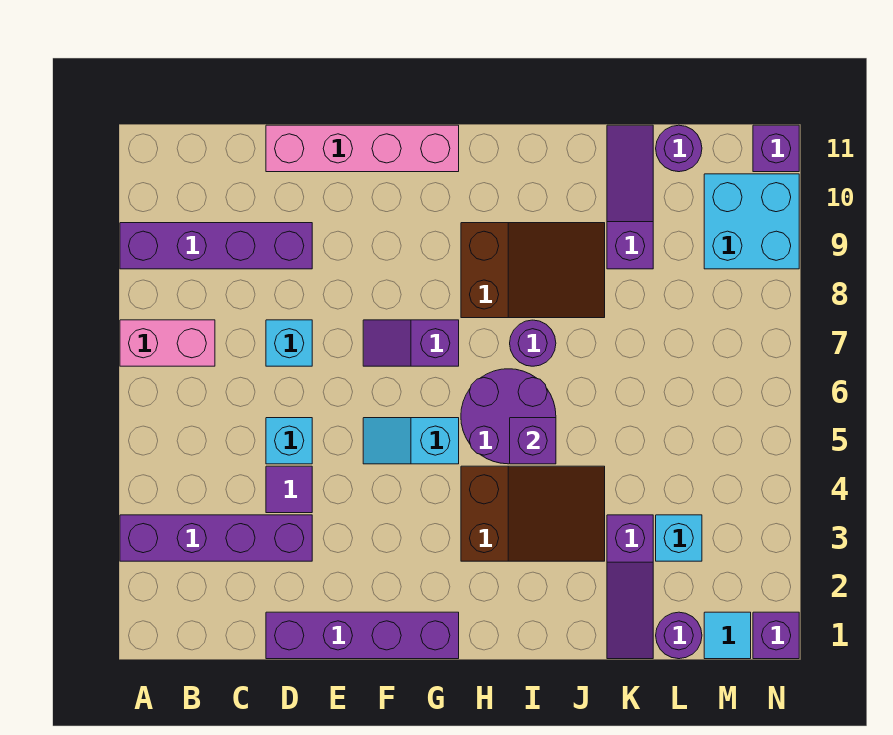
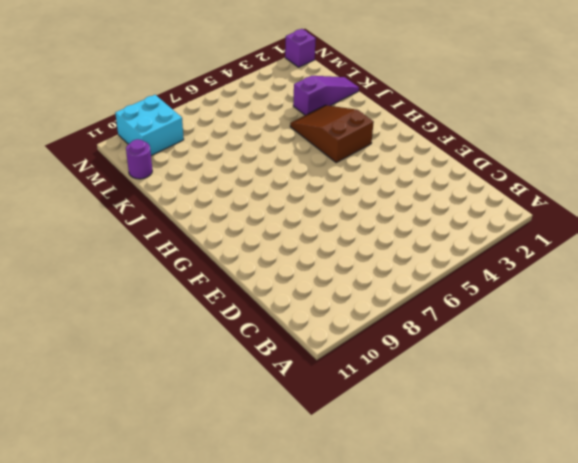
none -> purple 1x4 brick [120,515,312,561]
none -> pink 1x2 brick [120,320,215,366]
none -> purple 1x4 brick [120,223,312,269]

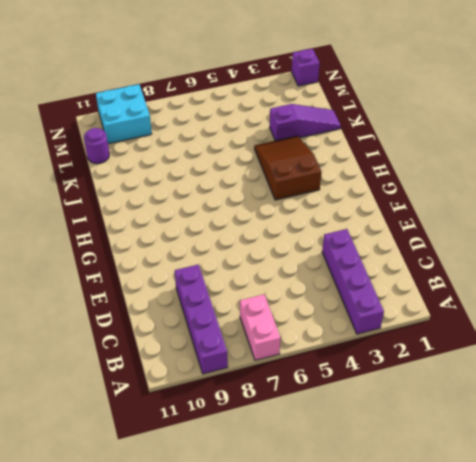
none -> purple 1x4 brick [266,612,459,659]
none -> purple 1x1 tile [266,466,312,513]
none -> cyan 1x1 brick [266,418,312,464]

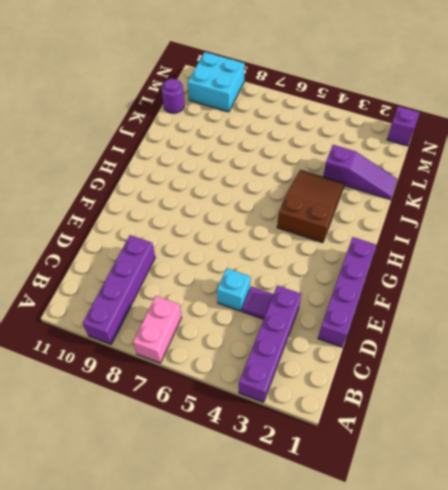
none -> cyan 1x1 brick [266,320,312,366]
none -> pink 1x4 brick [266,125,459,172]
none -> cyan 1x2 slope [363,418,459,464]

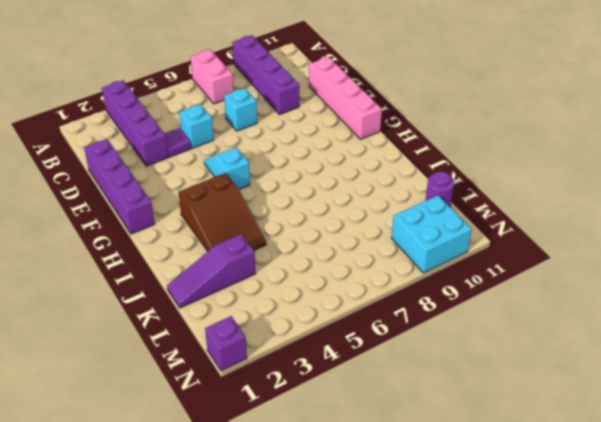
none -> purple 1x2 slope [363,320,459,366]
none -> purple 2x2 round brick [461,369,556,464]
none -> brown 2x3 slope [461,223,605,318]

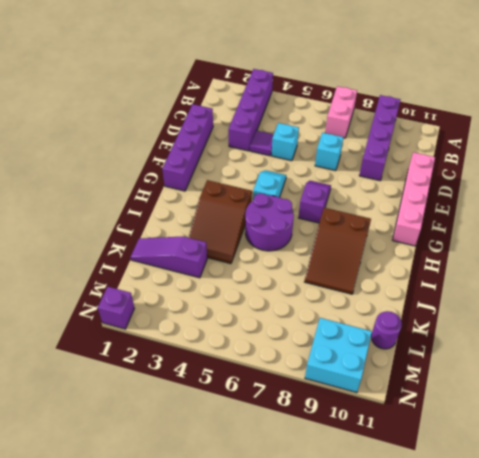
none -> purple 1x1 round brick [510,320,556,366]
none -> purple 1x3 slope [607,125,653,269]
none -> purple 1x1 round brick [656,612,702,659]

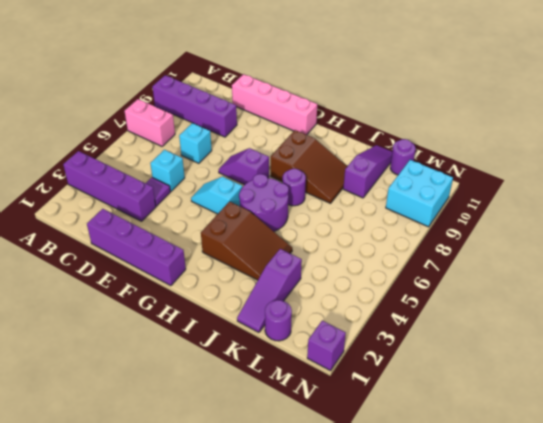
none -> cyan 1x1 brick [656,515,702,561]
none -> cyan 1x1 tile [704,612,751,659]
none -> purple 1x1 brick [753,125,799,172]

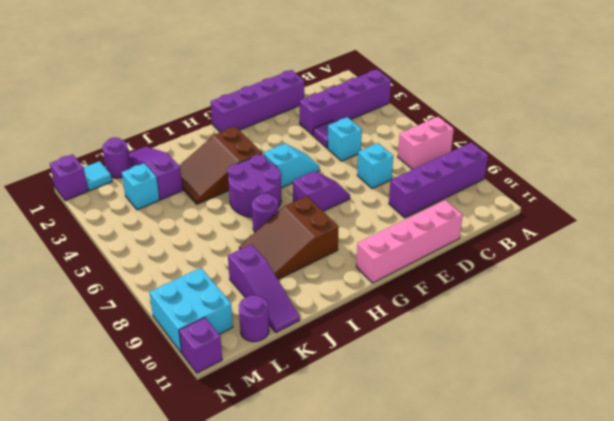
none -> purple 1x1 brick [510,418,556,464]

